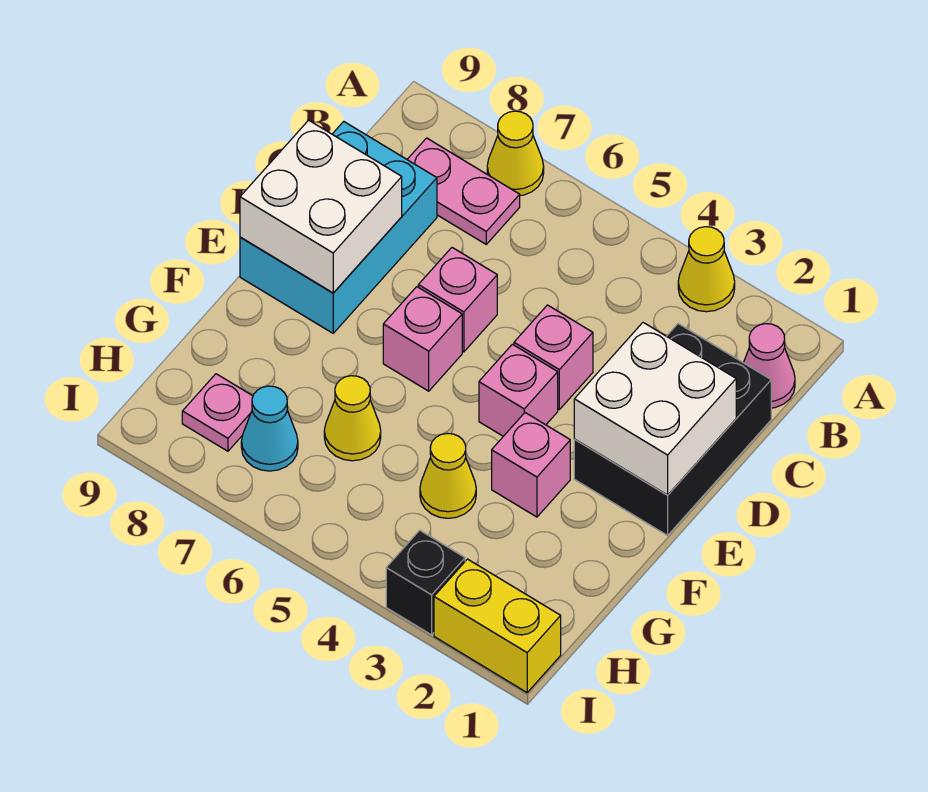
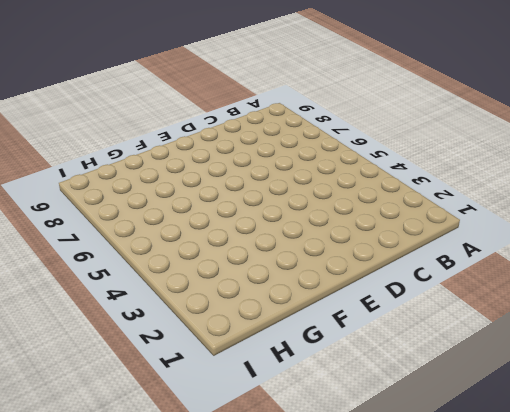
none -> yellow 1x1 cone [678,227,735,312]
none -> yellow 1x1 cone [487,111,544,196]
none -> pink 1x1 cone [744,324,795,408]

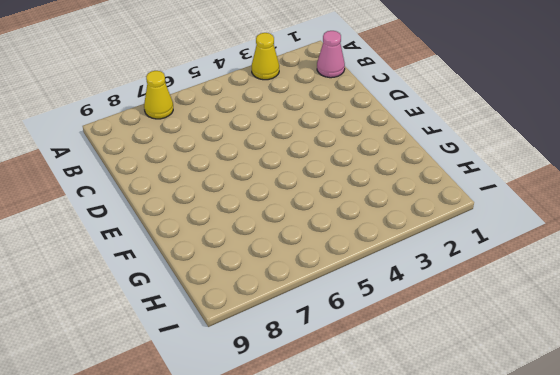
none -> pink 1x2 plate [407,138,520,244]
none -> black 2x3 brick [574,324,771,535]
none -> cyan 2x3 brick [240,122,437,333]

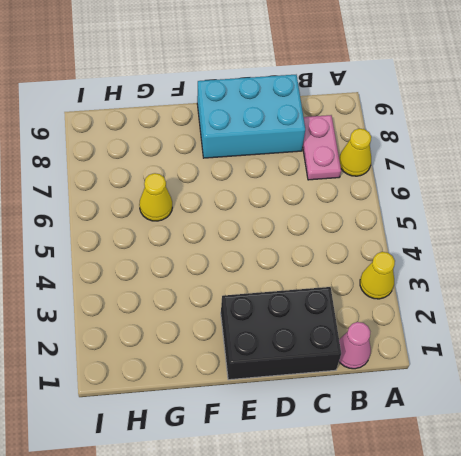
none -> pink 1x1 brick [514,305,593,409]
none -> pink 1x1 brick [418,248,497,352]
none -> pink 1x1 brick [479,344,558,436]

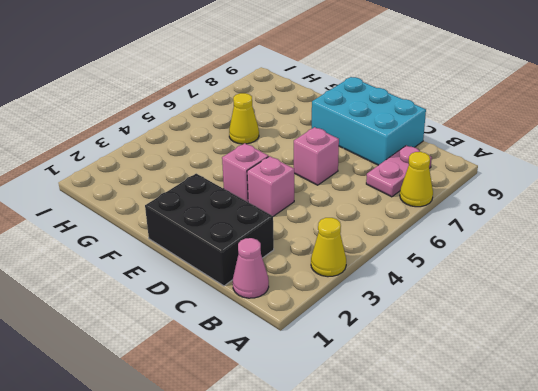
none -> pink 1x1 brick [383,287,462,391]
none -> pink 1x1 brick [492,413,570,517]
none -> yellow 1x1 cone [420,433,476,518]

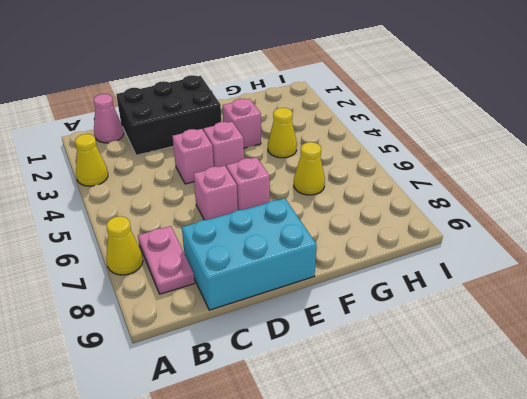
none -> cyan 1x1 cone [241,386,298,471]
none -> pink 1x1 plate [182,374,253,451]
none -> yellow 1x2 brick [434,559,561,692]

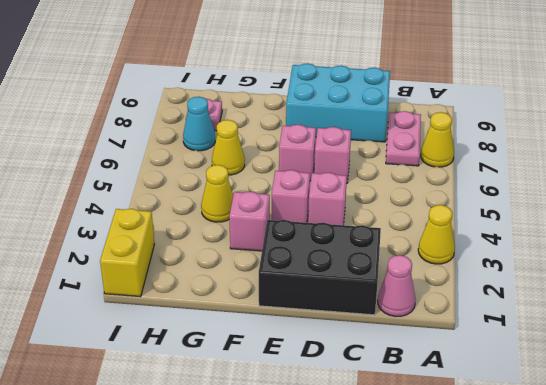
none -> black 1x1 brick [386,530,465,635]
none -> white 2x2 brick [574,323,736,495]
none -> white 2x2 brick [240,120,402,293]

